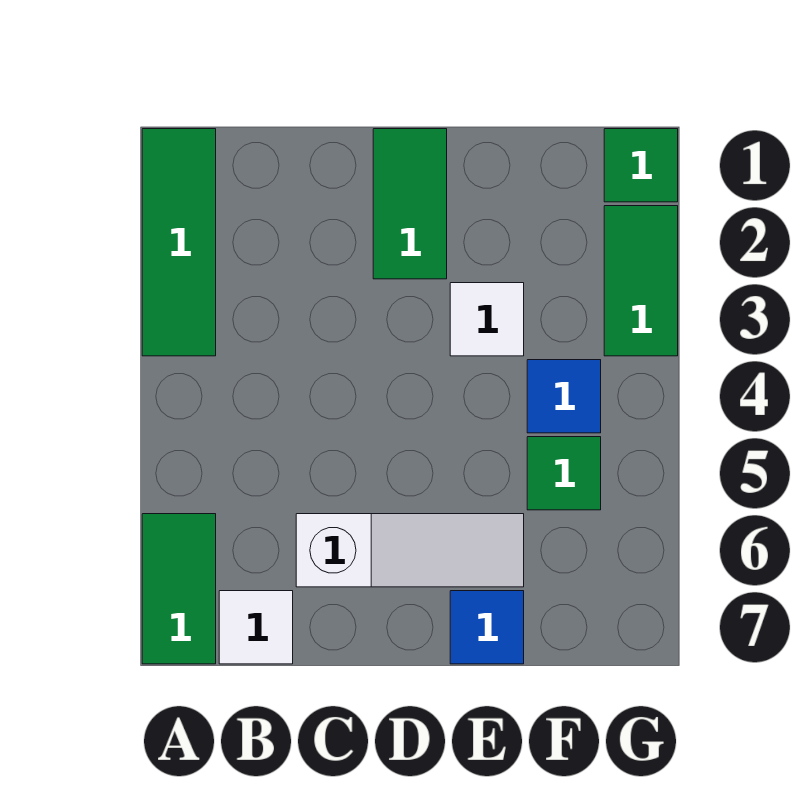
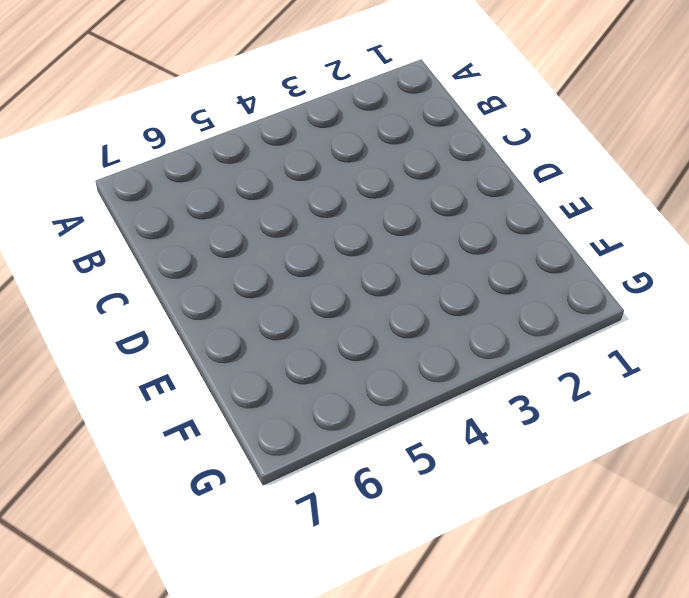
none -> green 1x3 tile [142,129,216,356]
none -> green 1x2 tile [142,514,216,664]

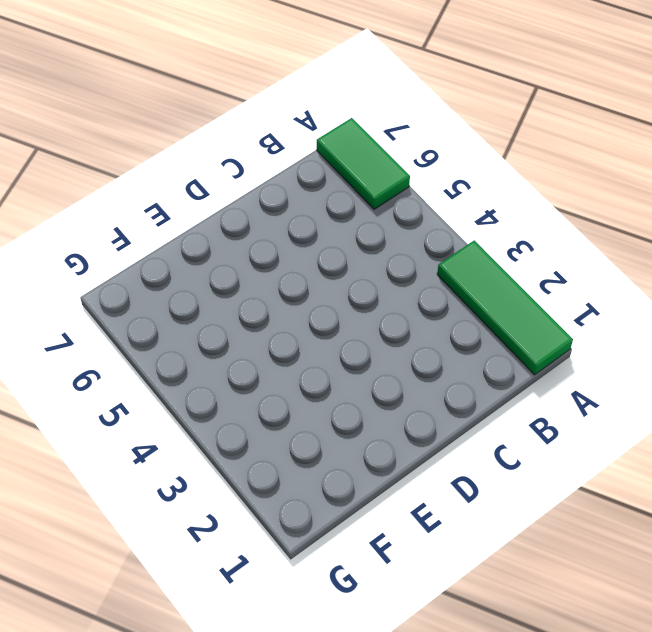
none -> white 1x1 tile [219,591,293,664]
none -> white 1x3 slope [296,514,524,587]

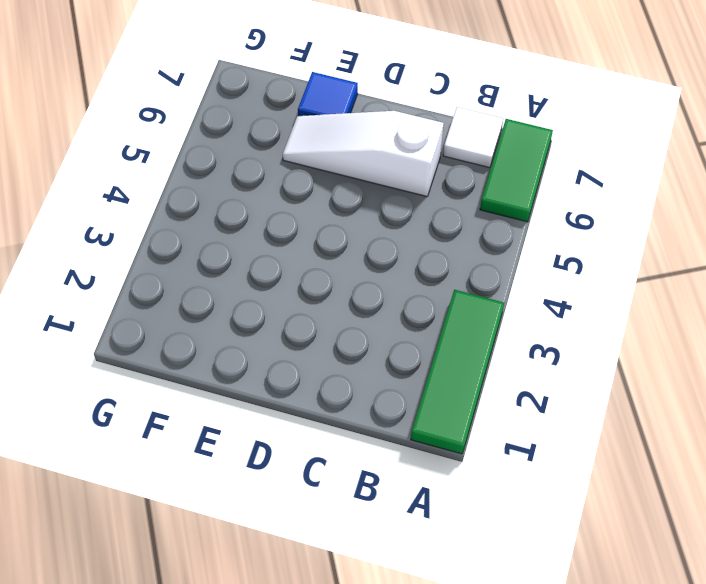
none -> green 1x2 tile [373,129,447,279]
none -> white 1x1 tile [450,283,524,356]

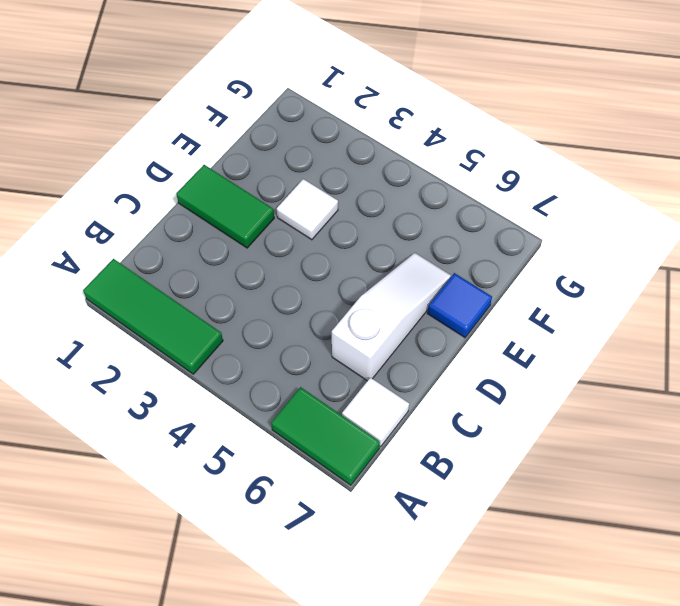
none -> blue 1x1 tile [527,360,601,433]
none -> green 1x1 tile [527,437,601,510]

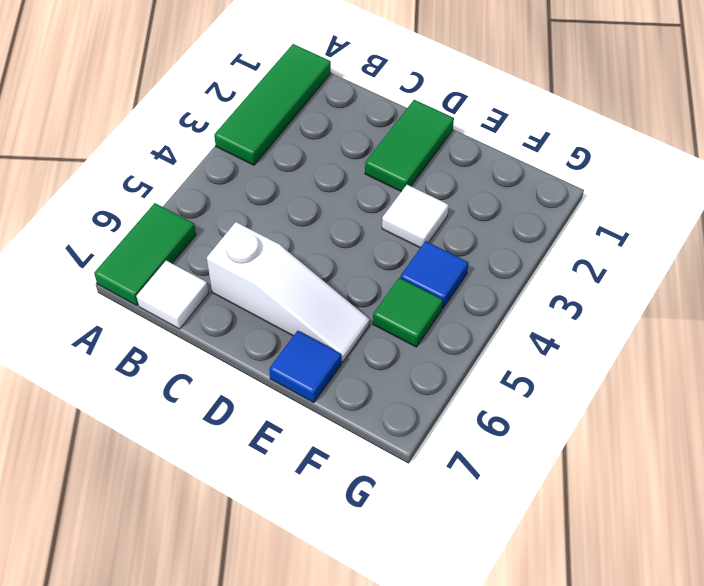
none -> green 1x1 tile [604,129,678,202]
none -> green 1x2 tile [604,206,678,356]

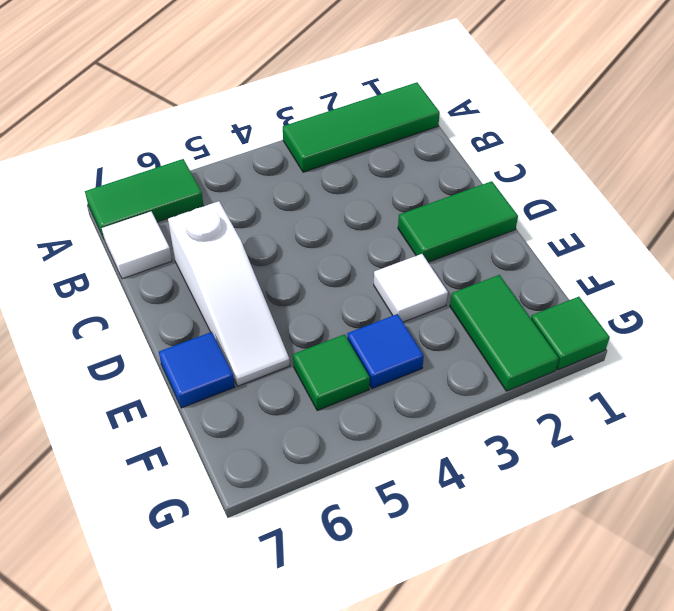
green 1x2 tile [450,275,559,391] -> green 1x2 tile turned to [604,206,678,356]

